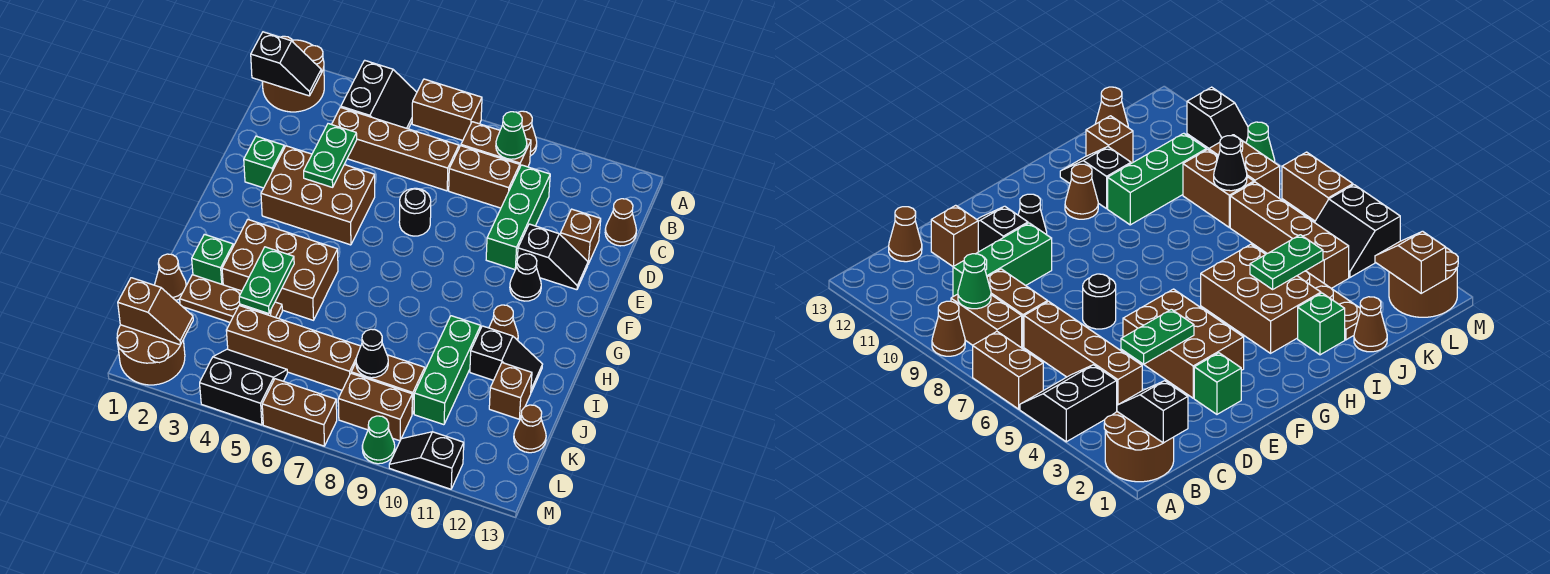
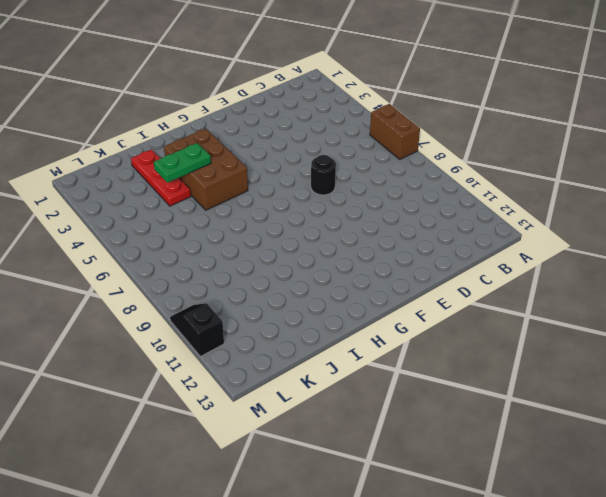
red 1x3 plate [131,149,191,206] -> brown 1x3 plate [180,275,282,322]
none -> brown 2x2 round brick [262,36,324,112]
none -> black 2x2 slope [341,60,417,129]
none -> brown 1x1 cone [518,111,537,156]
none -> brown 1x2 brick [461,122,531,167]

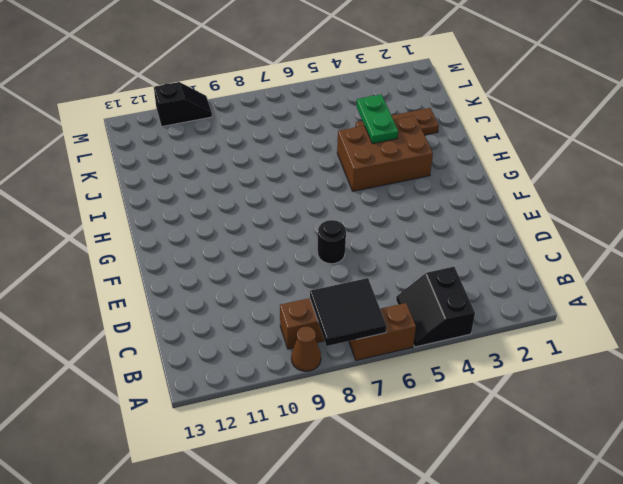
black 2x2 tile [310,278,386,346] -> none
none -> brown 2x2 round brick [262,36,324,112]
none -> brown 1x4 brick [332,107,459,191]
none -> brown 1x2 brick [449,146,520,208]
none -> green 1x3 brick [486,165,550,270]

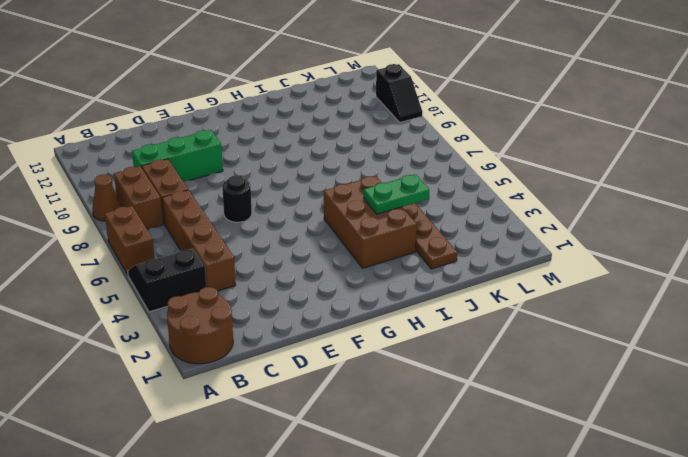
none -> brown 1x1 cone [605,199,637,246]
none -> brown 1x1 brick [560,209,601,264]
none -> green 1x1 brick [244,136,284,188]
none -> brown 2x3 brick [261,146,375,245]

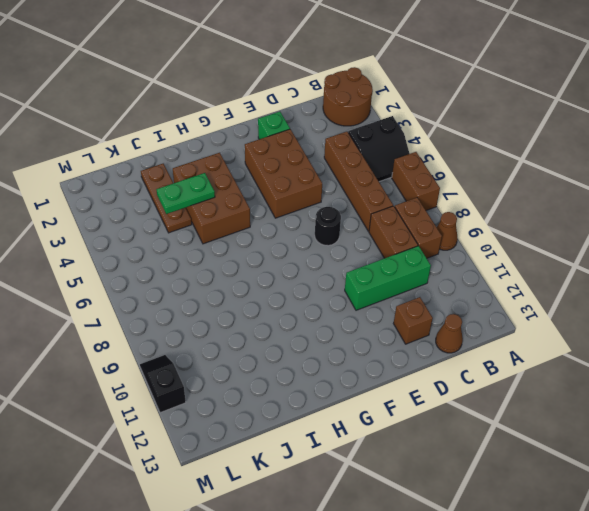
none -> black 1x2 slope [517,224,588,290]
none -> black 1x1 cone [510,254,541,301]
none -> brown 1x1 cone [489,305,518,340]
none -> green 1x1 brick [192,234,233,285]

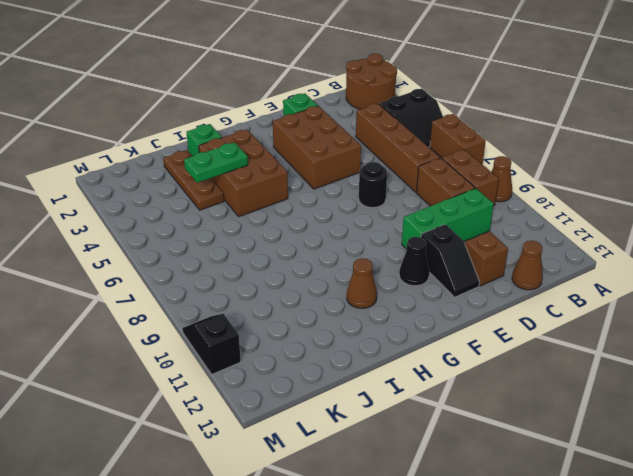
none -> green 1x3 brick [414,316,481,425]
none -> black 1x2 slope [470,326,542,392]
none -> brown 1x1 cone [155,254,186,300]
none -> brown 1x1 brick [489,363,532,419]

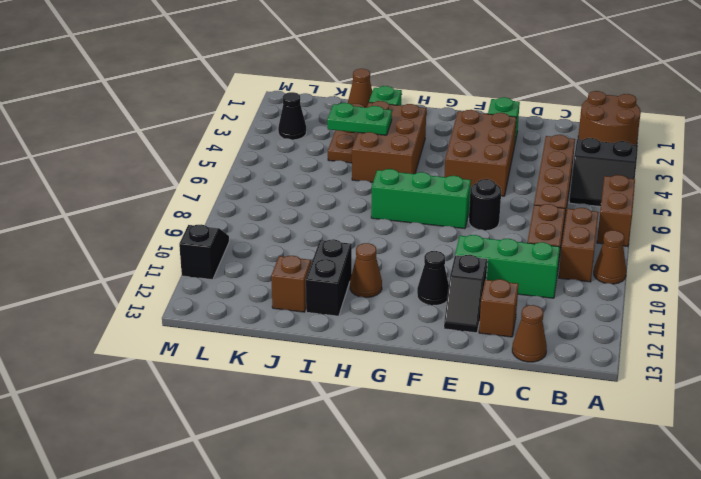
green 1x3 brick [371,169,471,229] -> green 1x3 brick moved to [414,316,481,425]
black 1x2 brick [306,239,352,316] -> black 1x2 slope [470,326,542,392]
black 1x1 cone [278,92,306,140] -> black 1x1 cone moved to [356,329,388,378]
none -> brown 1x4 brick [226,306,361,390]
none -> brown 1x2 brick [351,355,425,414]
none -> brown 1x1 cone [514,405,546,453]
none -> brown 2x2 round brick [117,325,185,385]

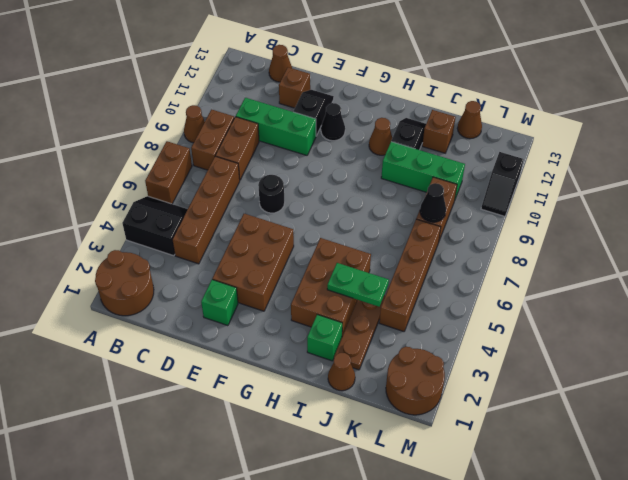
none -> black 2x2 slope [200,349,287,425]
none -> brown 1x2 brick [338,373,412,441]
none -> brown 1x2 brick [262,379,337,446]
none -> green 1x1 cone [362,416,395,464]

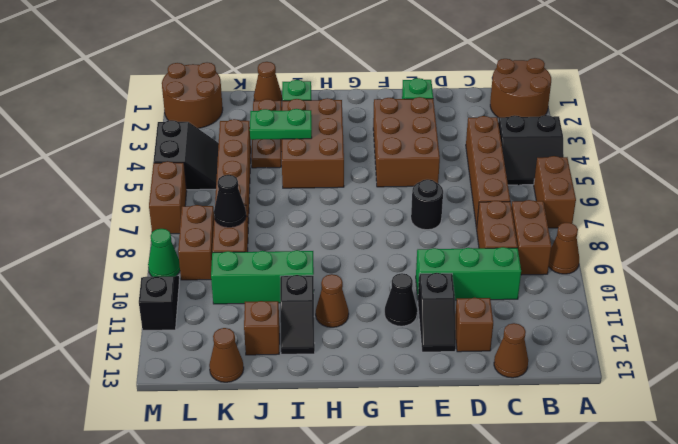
none -> black 1x2 slope [251,32,321,96]
none -> green 1x1 cone [496,112,527,159]
none -> green 1x2 plate [304,124,357,187]
none -> brown 1x2 slope [118,278,193,345]

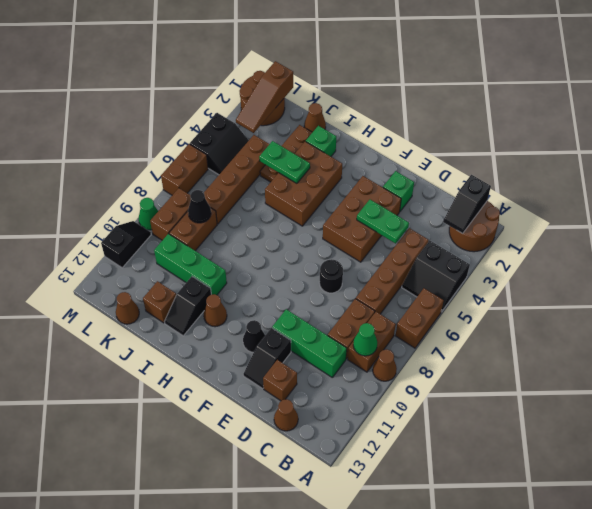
brown 1x3 slope [236,61,293,133] -> brown 1x2 slope [118,278,193,345]

